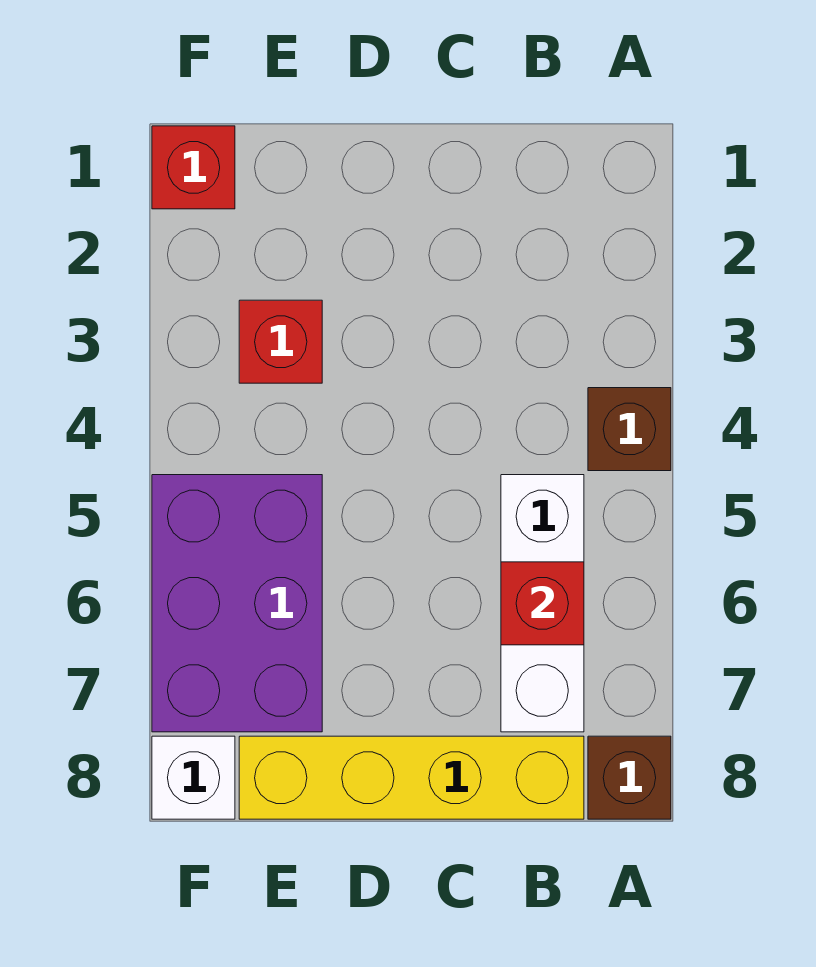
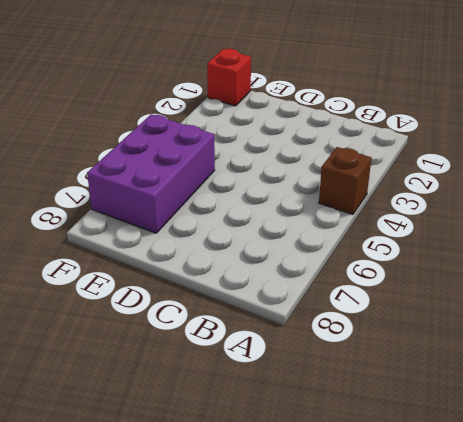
none -> brown 1x1 brick [588,736,671,819]
none -> white 1x3 brick [501,475,584,732]

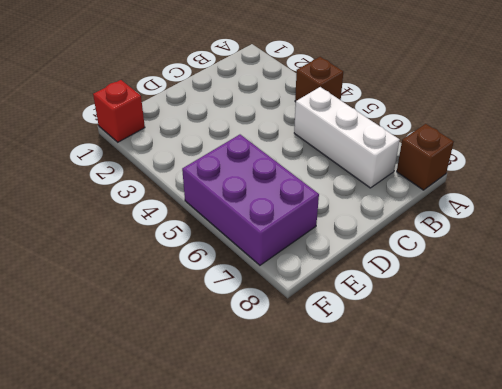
none -> yellow 1x4 brick [239,736,584,819]
none -> red 1x1 brick [239,300,322,383]

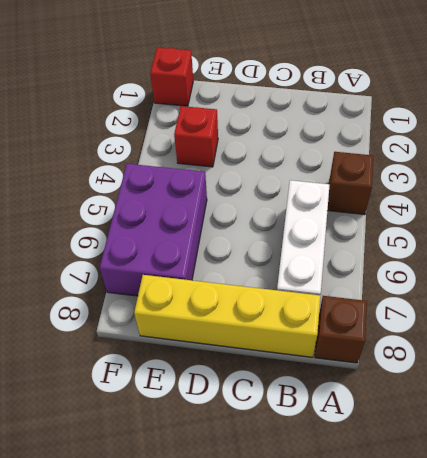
none -> white 1x1 brick [152,736,235,819]
none -> red 1x1 brick [501,562,584,645]

